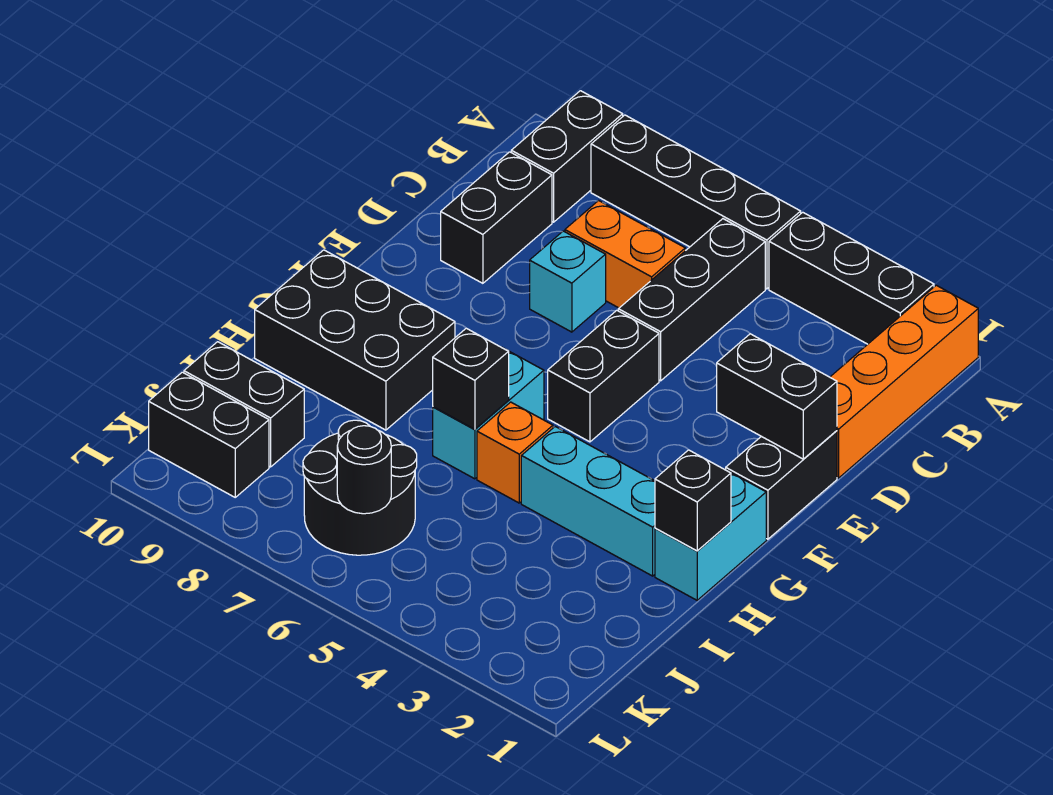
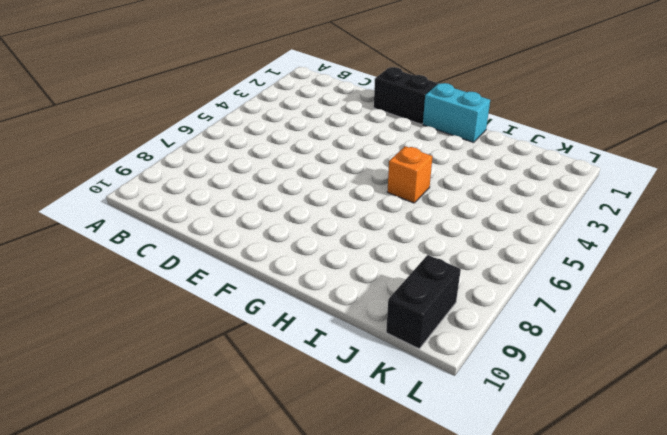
none -> orange 1x4 brick [830,285,978,478]
none -> black 1x3 brick [769,212,934,344]
none -> black 1x4 brick [591,115,801,289]

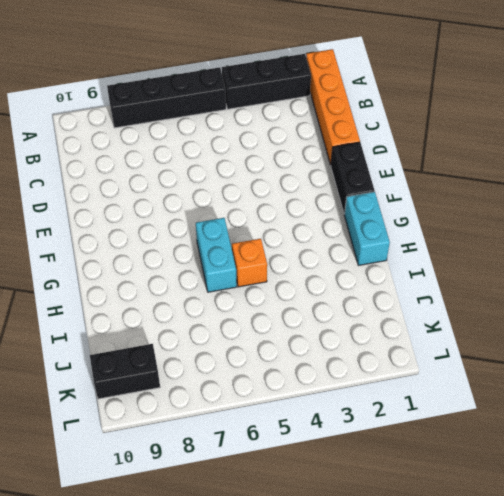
none -> black 1x2 brick [511,91,623,222]
none -> black 1x3 brick [618,219,765,381]
none -> orange 1x2 brick [565,201,685,308]

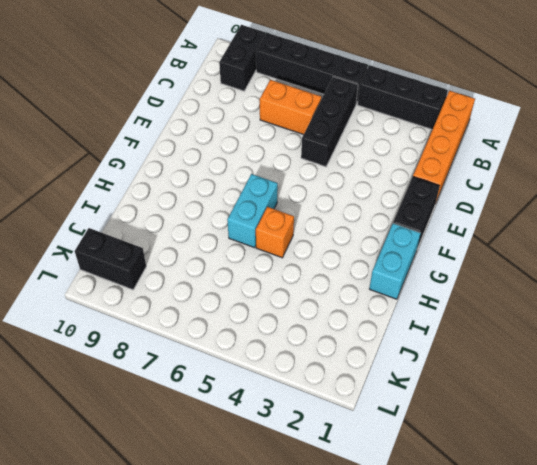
none -> black 1x2 brick [441,152,552,283]
none -> cyan 1x1 brick [530,231,606,332]
none -> black 1x2 brick [548,310,659,442]

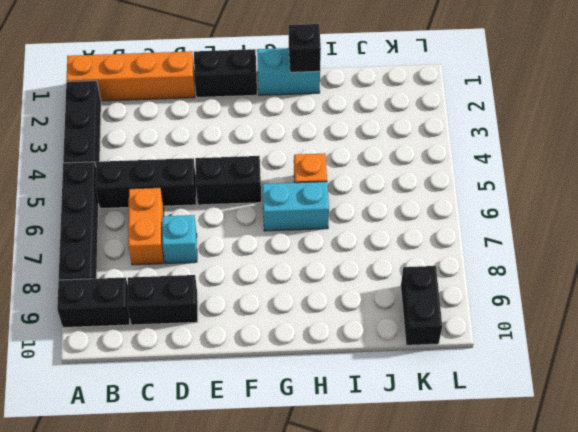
none -> black 2x3 brick [255,250,455,430]
none -> cyan 1x3 brick [521,427,655,576]
none -> black 2x2 round brick [303,420,417,555]

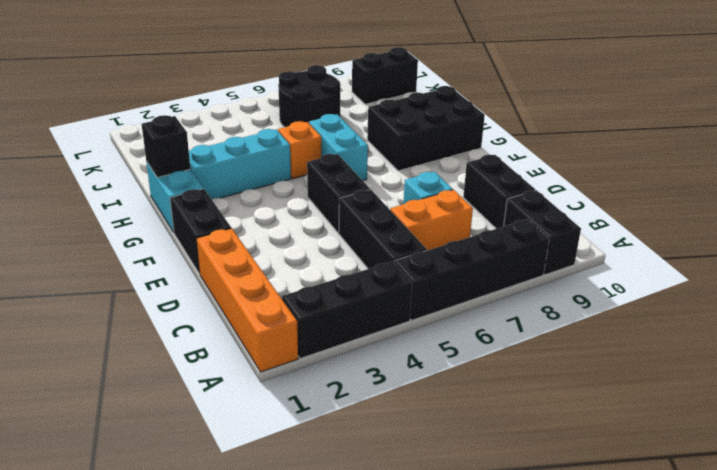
none -> black 1x2 brick [184,342,304,467]
none -> black 1x2 brick [717,334,837,459]
none -> black 1x1 brick [433,328,509,429]

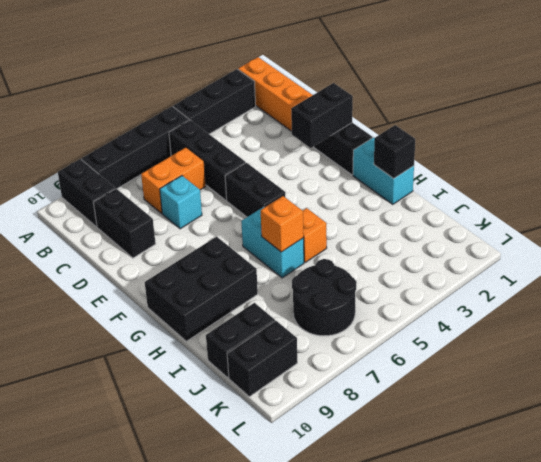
orange 1x1 brick [261,196,304,252] -> black 1x1 brick [433,328,509,429]
none -> cyan 1x3 brick [521,427,655,576]
none -> black 1x1 round brick [337,426,391,514]

